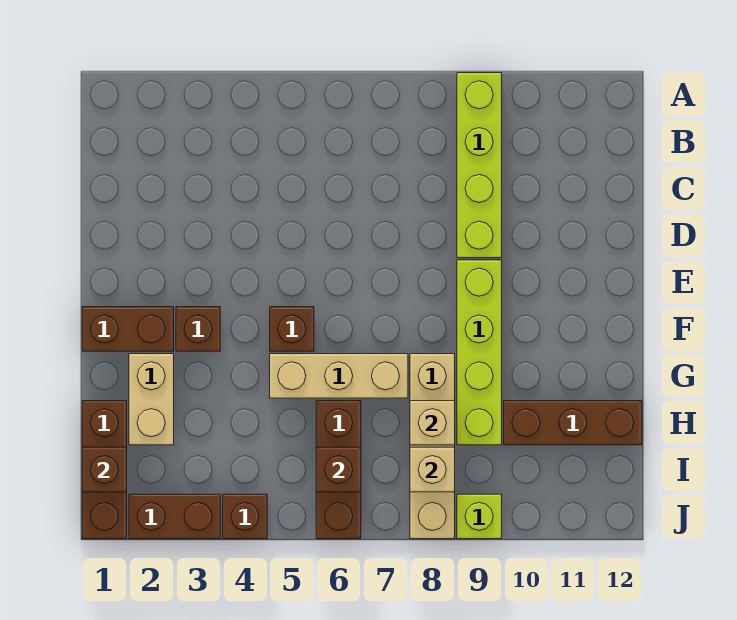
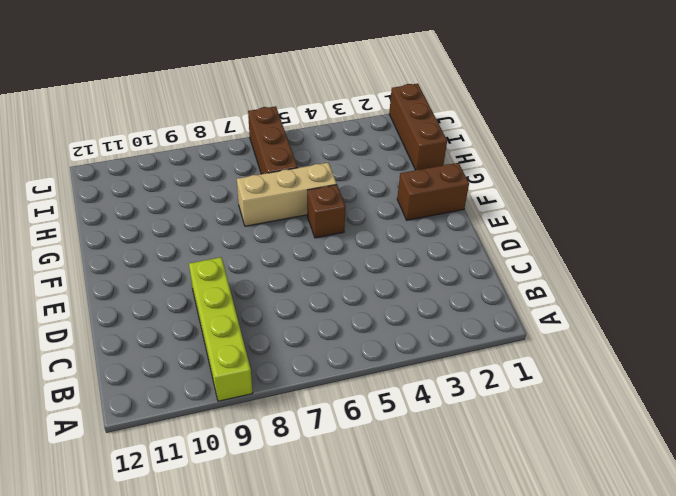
none -> lime 1x4 brick [457,260,502,445]
none -> brown 1x1 brick [176,307,220,351]
none -> tan 1x2 brick [129,354,174,445]

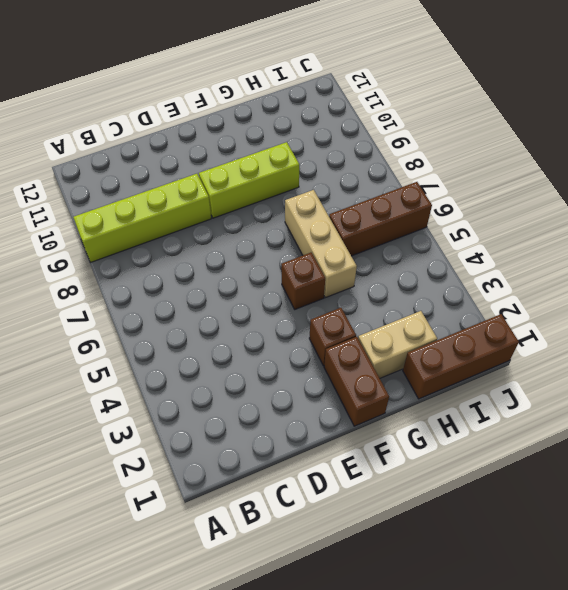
lime 1x3 brick [199,142,299,218] -> lime 1x4 brick [457,260,502,445]
none -> tan 1x4 brick [410,354,455,539]
none -> brown 1x3 brick [504,401,642,445]
none -> brown 1x2 brick [129,494,220,539]

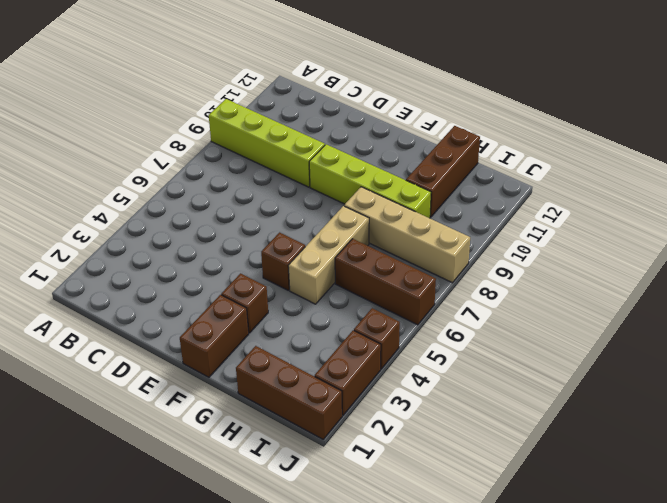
none -> tan 1x2 brick [129,354,174,445]
none -> lime 1x1 brick [457,494,502,539]
none -> tan 1x1 brick [410,401,455,445]

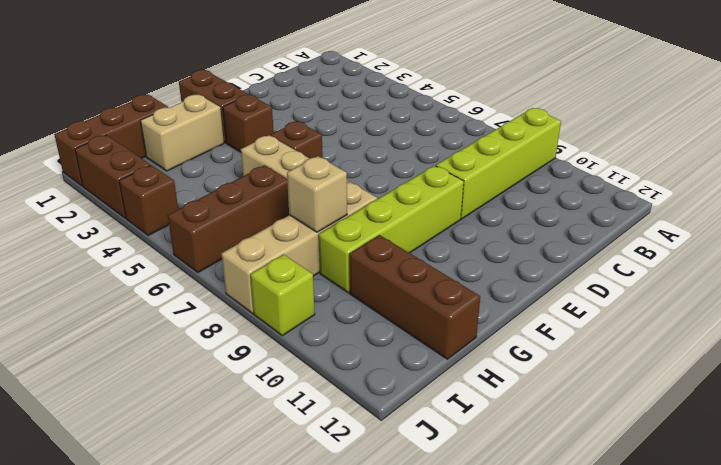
none -> brown 1x1 brick [82,447,127,492]
none -> brown 1x1 brick [316,447,361,492]
none -> tan 1x1 brick [410,447,455,492]

